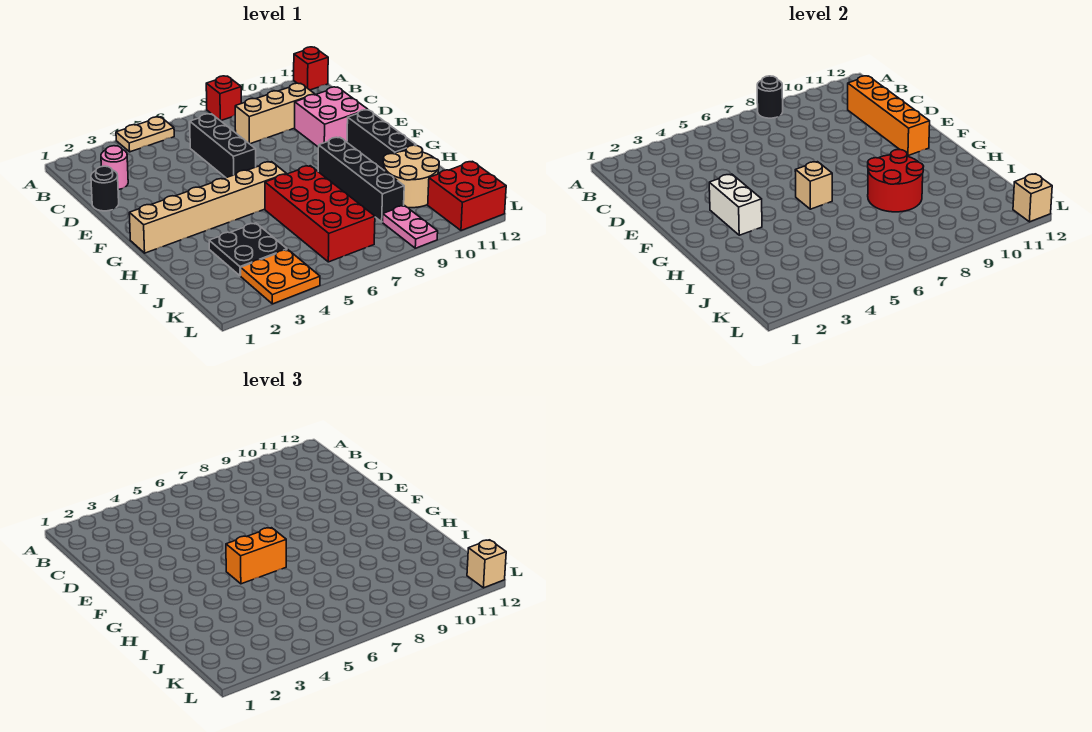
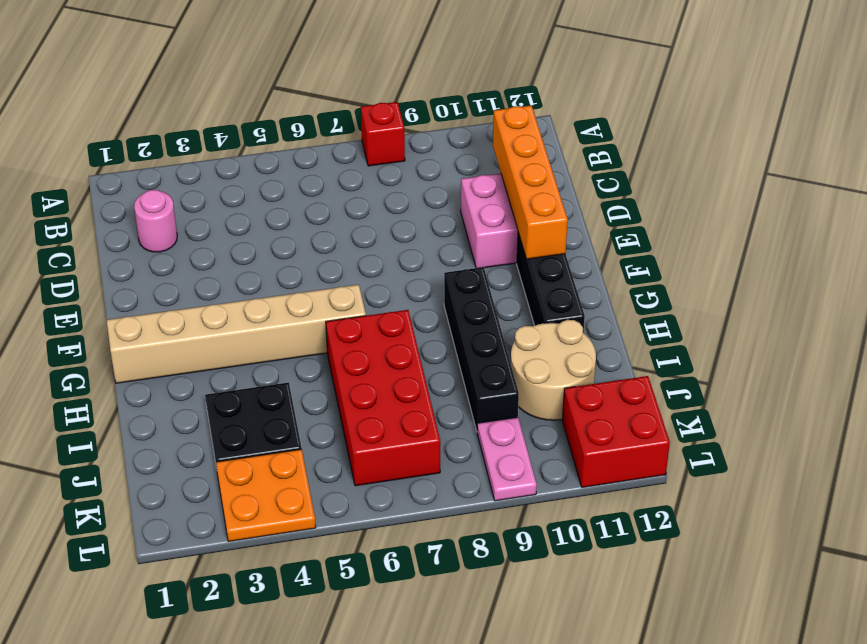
none -> tan 1x2 plate [116,117,174,152]
none -> red 1x1 brick [294,47,328,90]
none -> black 1x3 brick [190,114,256,178]

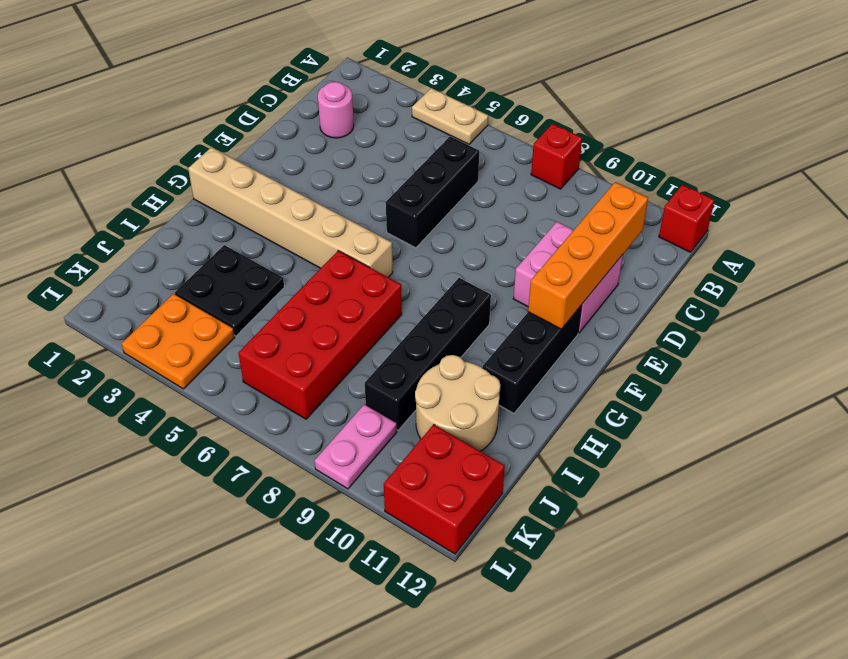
none -> tan 1x3 brick [235,83,315,144]
none -> black 1x1 round brick [91,166,119,211]
none -> black 1x1 round brick [757,76,783,118]

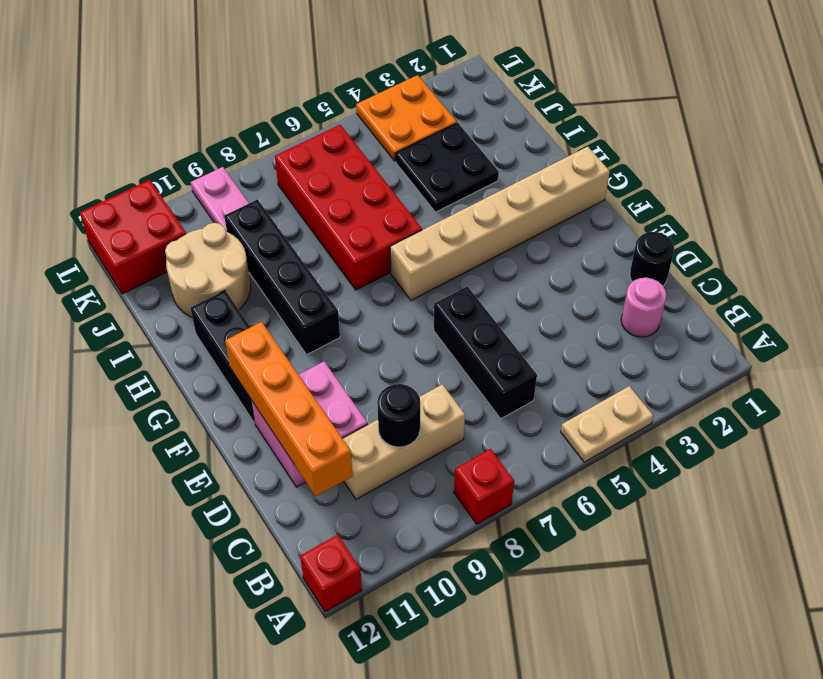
black 1x1 round brick [377,384,420,447] -> black 1x1 round brick moved to [757,76,783,118]
none -> white 1x2 brick [709,174,762,235]
none -> tan 1x1 brick [795,162,832,209]
none -> red 2x2 round brick [868,150,924,212]

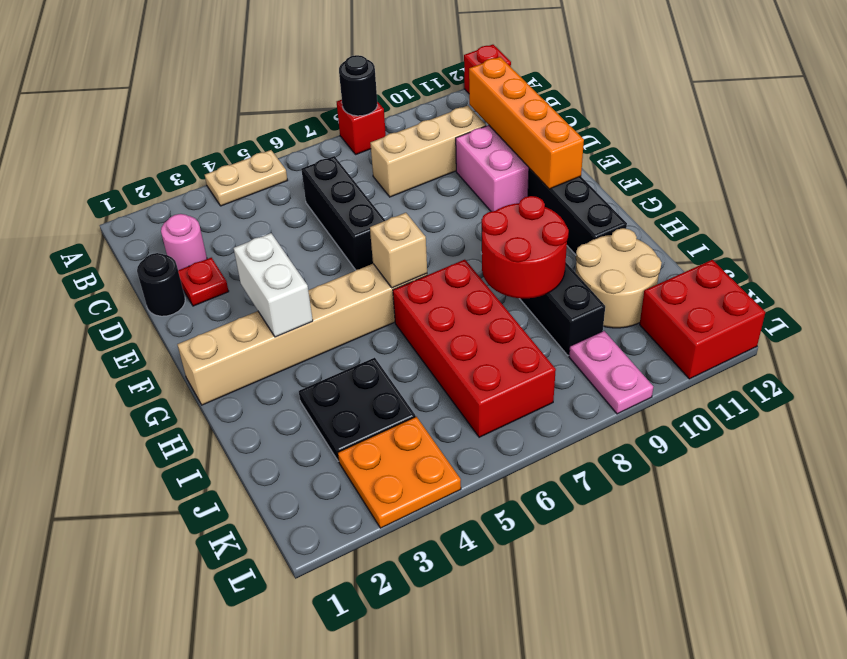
red 1x1 plate [178,258,229,306] -> none
none -> tan 1x1 brick [1013,174,1052,222]
none -> orange 1x2 brick [226,528,286,584]
none -> tan 1x1 brick [467,540,506,588]

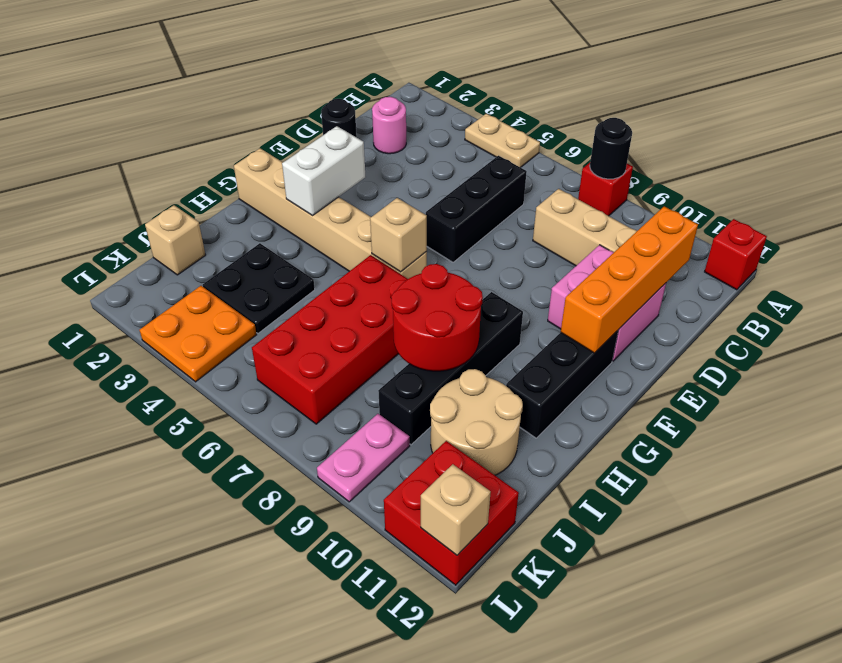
tan 1x1 brick [145,205,205,275] -> tan 1x1 brick moved to [467,540,506,588]
none -> orange 1x2 brick [226,528,286,584]

